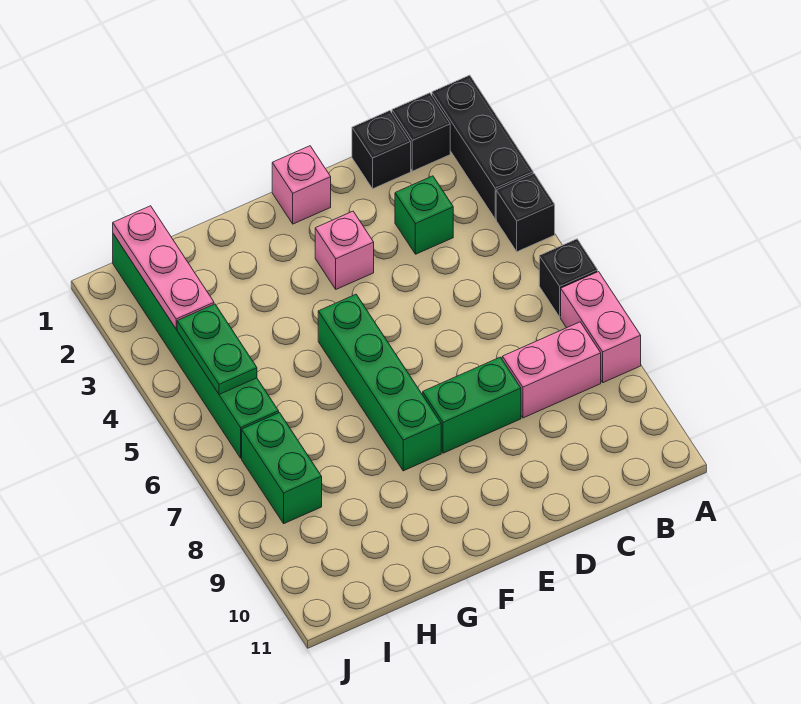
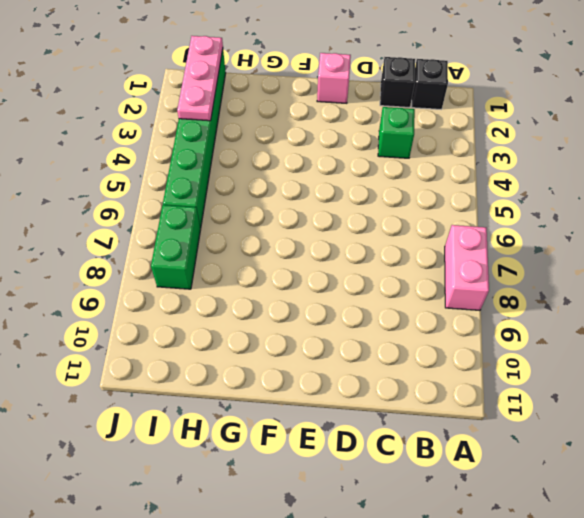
none -> black 1x3 brick [432,75,533,219]
none -> black 1x1 brick [496,173,555,252]
none -> black 1x1 brick [539,239,598,317]

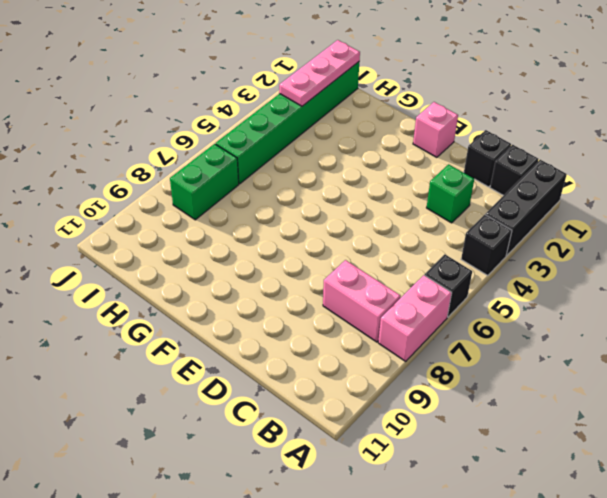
none -> green 1x2 brick [423,357,521,453]
none -> pink 1x1 brick [315,211,374,289]
none -> green 1x4 brick [318,294,441,471]

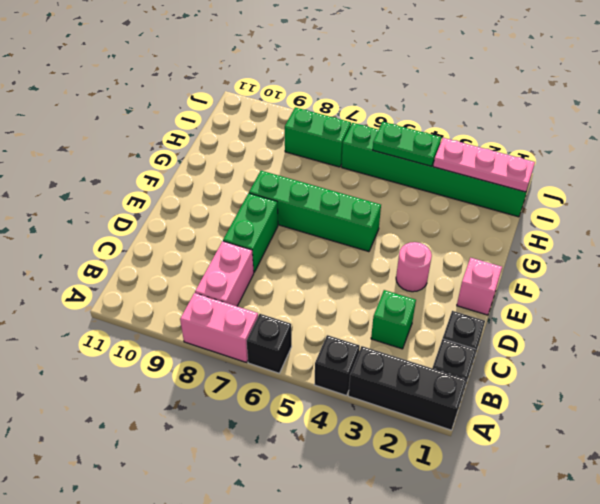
pink 1x1 round brick [396,242,432,292] -> pink 1x1 brick [315,211,374,289]

